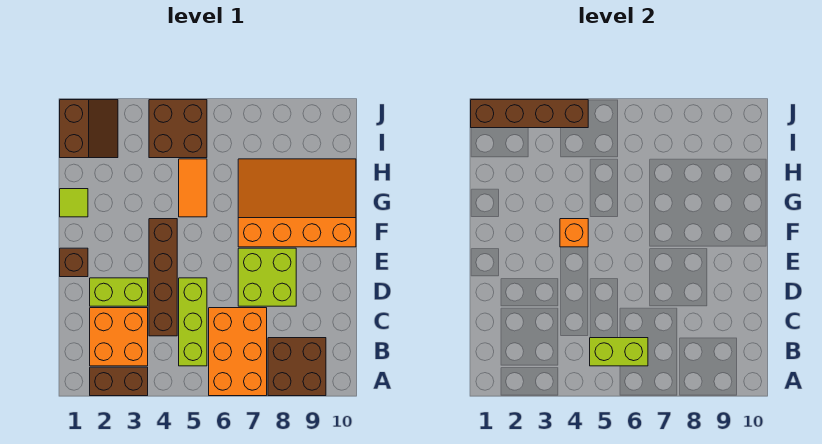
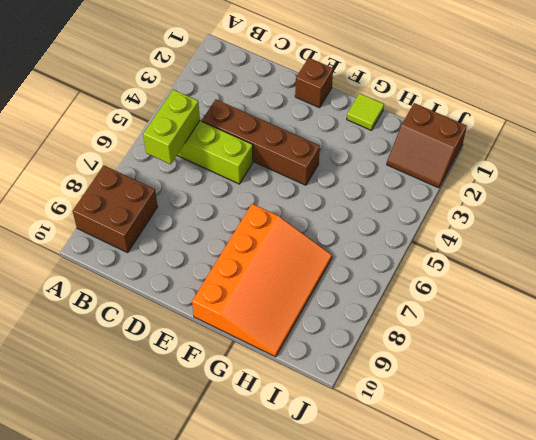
none -> brown 1x2 brick [90,367,148,396]
none -> orange 2x3 brick [209,308,267,396]
none -> orange 2x2 brick [90,308,148,366]

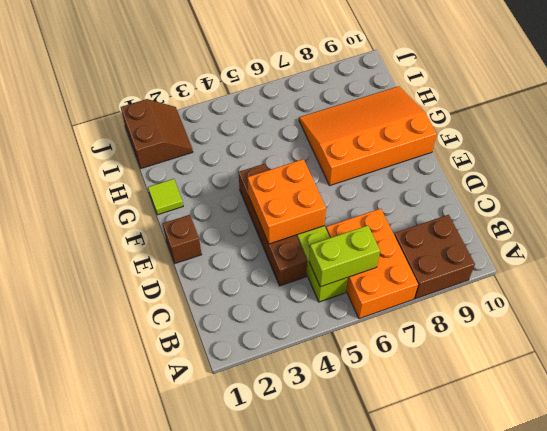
orange 2x2 brick [247,159,326,244] -> orange 2x2 brick moved to [90,308,148,366]
none -> brown 1x2 brick [90,367,148,396]
none -> lime 1x2 brick [90,278,148,306]
none -> lime 2x2 brick [238,248,296,306]

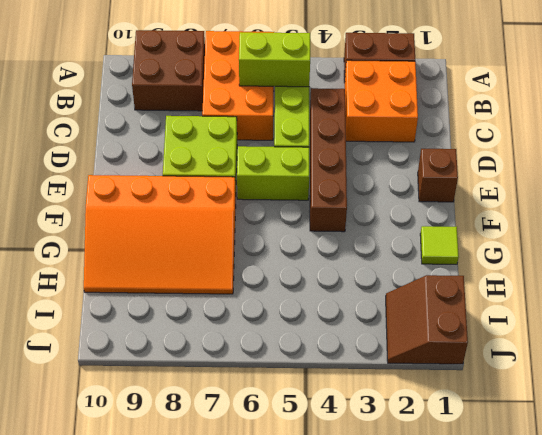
lime 1x2 brick [237,146,309,200] -> lime 1x2 brick moved to [90,278,148,306]
none -> orange 1x2 tile [179,159,207,217]
none -> brown 2x2 brick [149,100,207,158]
none -> orange 1x1 brick [560,219,588,247]

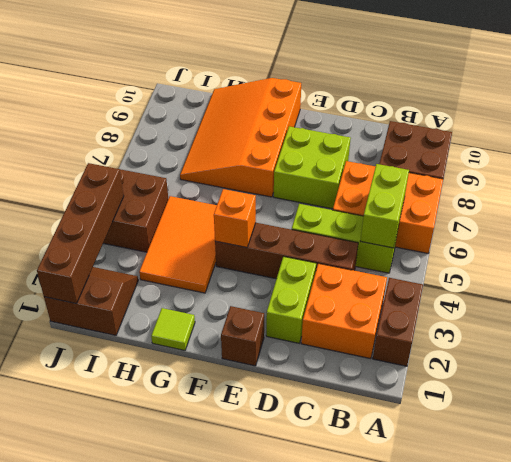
orange 2x3 tile [139,196,217,293] -> orange 1x2 tile [179,159,207,217]

